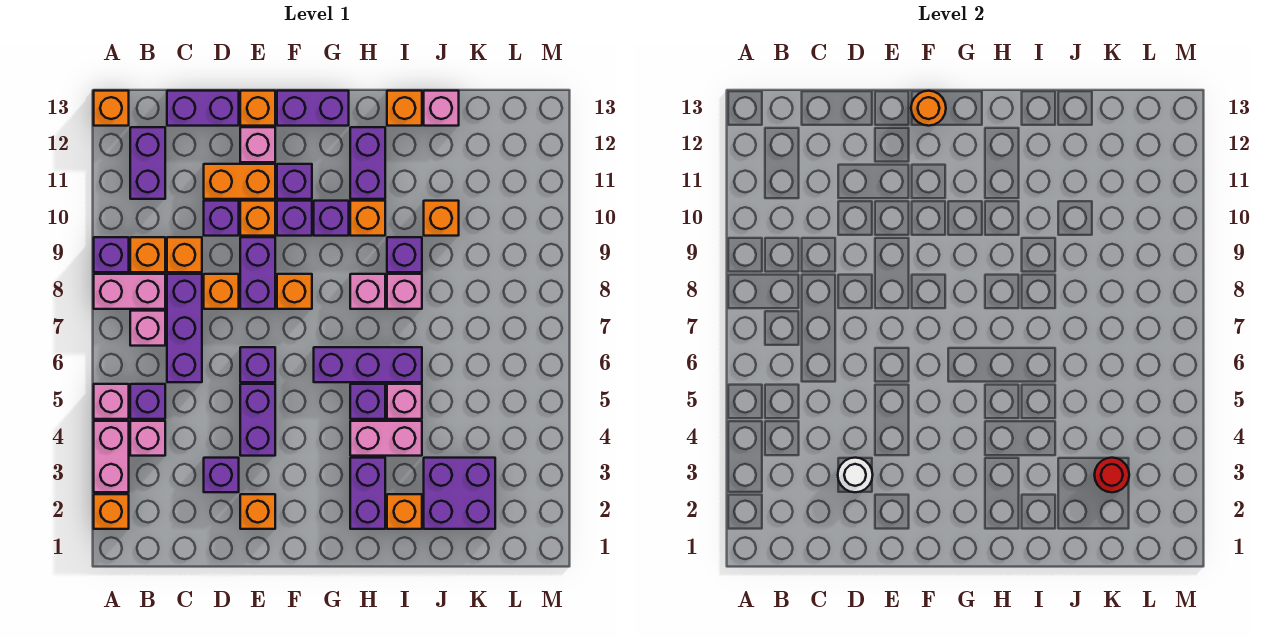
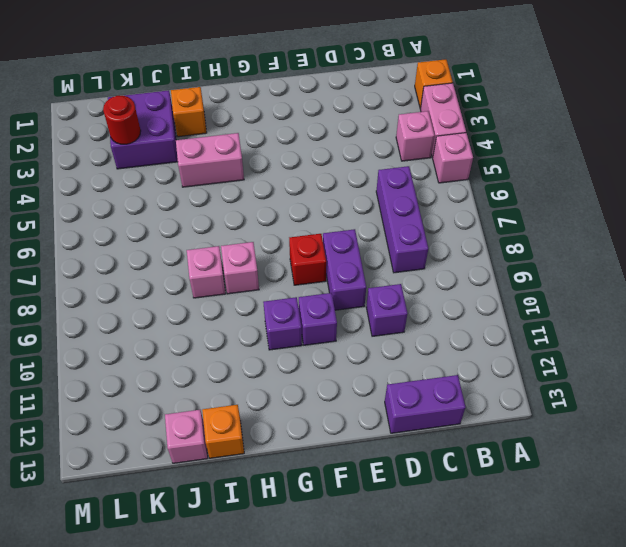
red 1x1 brick [289,234,326,285] -> orange 1x1 brick [277,274,312,309]
none -> pink 1x2 brick [94,274,165,309]
none -> purple 1x1 brick [94,237,129,272]
none -> orange 1x1 brick [94,91,129,126]
none -> purple 1x1 brick [130,384,165,419]

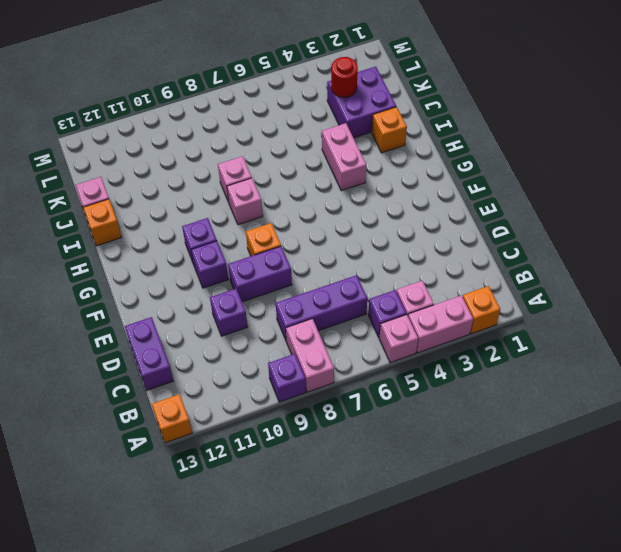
none -> pink 1x1 brick [130,311,165,346]
none -> orange 1x1 brick [130,237,165,272]
none -> purple 1x2 brick [130,127,165,199]
none -> orange 1x1 brick [167,237,202,272]

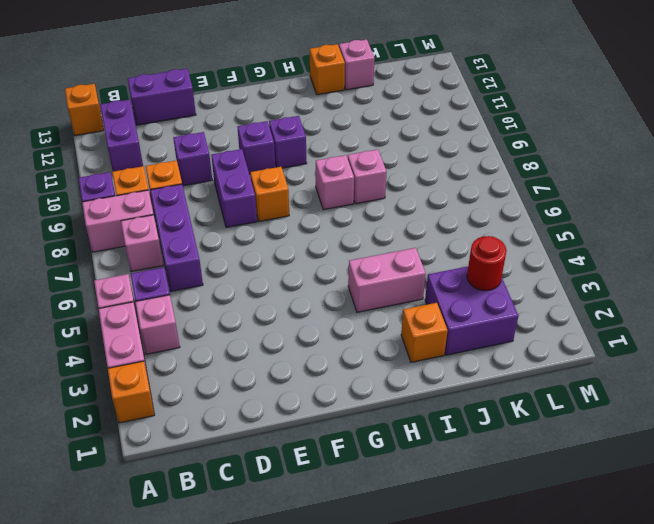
none -> purple 1x1 brick [204,458,239,492]
none -> orange 1x1 brick [204,274,239,309]
none -> orange 1x2 brick [204,164,275,199]
none -> orange 1x1 brick [240,494,275,529]

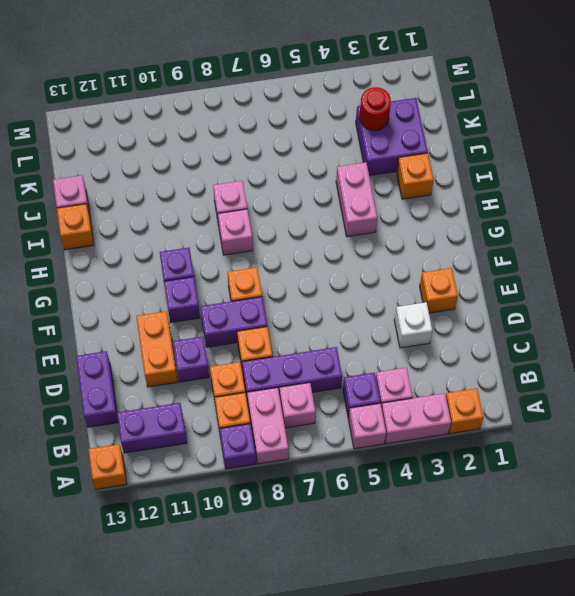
white 1x1 brick [394,302,432,348] -> purple 1x1 brick [204,458,239,492]
none -> purple 1x2 brick [240,384,275,456]
none -> purple 1x1 brick [240,347,275,382]
none -> orange 1x1 brick [240,201,275,236]
none -> pink 1x1 brick [240,127,275,162]

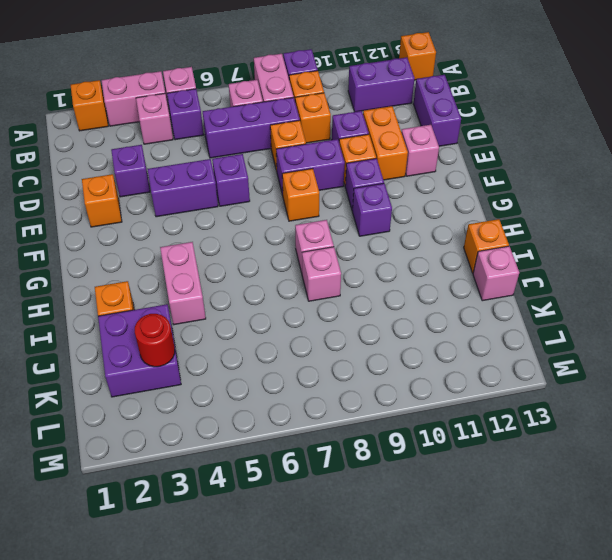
none -> orange 1x1 brick [240,91,275,126]
none -> purple 1x1 brick [277,164,312,199]
none -> purple 1x2 brick [277,91,349,126]
none -> purple 1x3 brick [314,347,422,382]

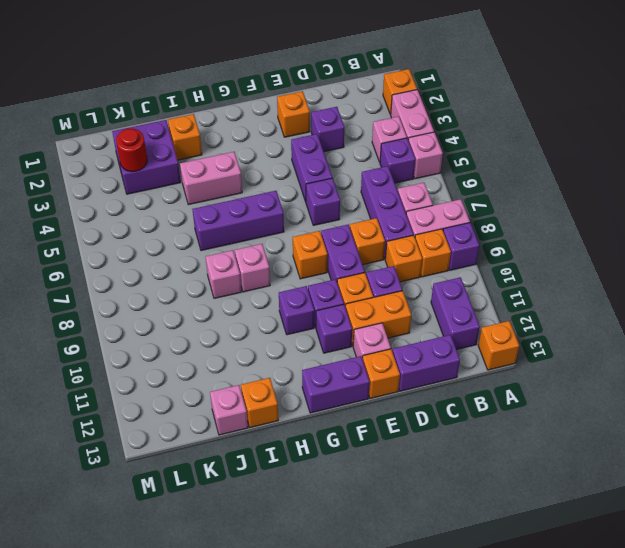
none -> purple 1x2 brick [350,458,385,529]
none -> purple 1x1 brick [350,384,385,419]
none -> orange 1x1 brick [350,201,385,236]
none -> purple 1x2 brick [350,127,385,199]

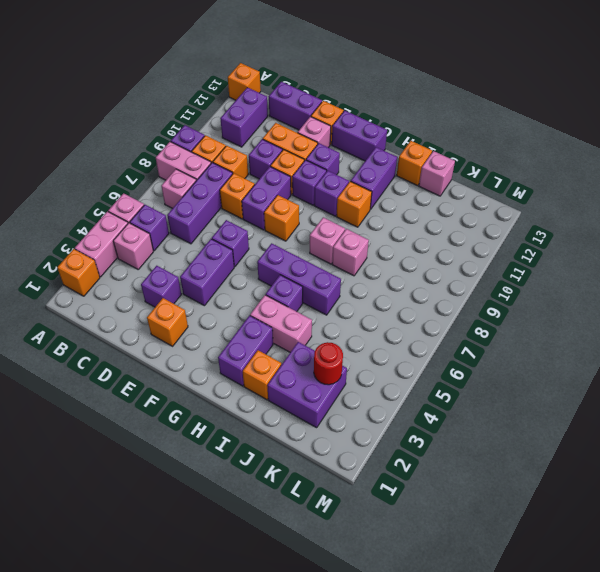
none -> pink 1x1 brick [387,384,422,419]
none -> purple 1x1 brick [387,237,422,272]
none -> orange 1x1 brick [424,201,459,236]
none -> white 1x1 round brick [838,458,873,492]

